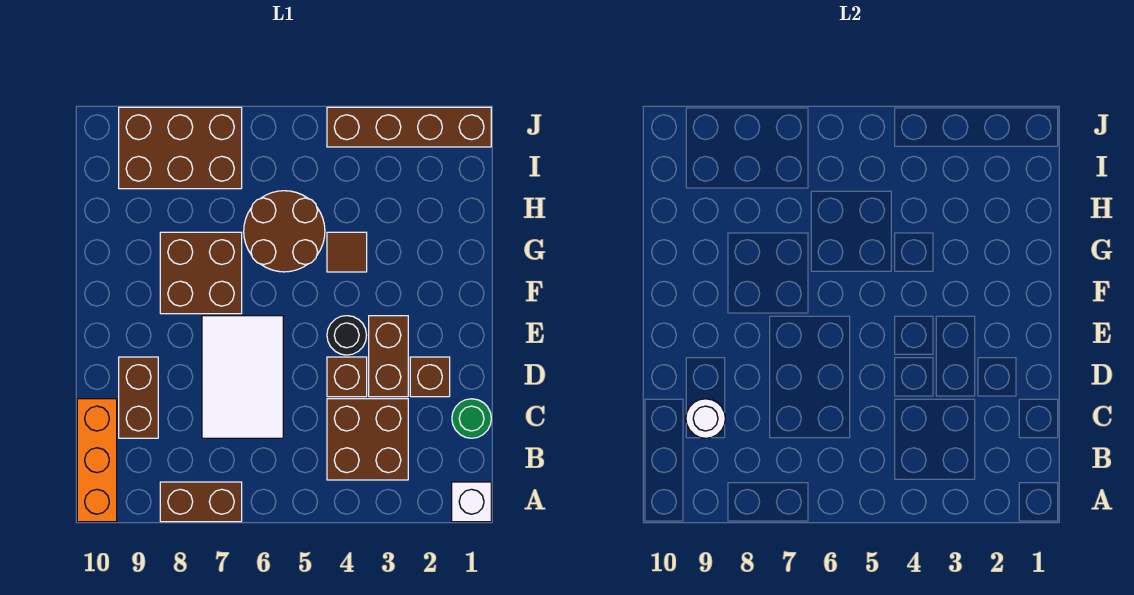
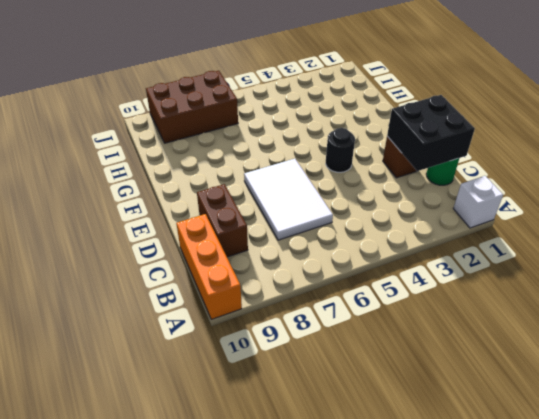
black 2x2 brick [387,95,475,171] -> none
none -> brown 1x2 brick [160,482,242,522]
none -> brown 2x2 brick [327,399,408,480]
none -> brown 1x2 brick [369,316,408,397]

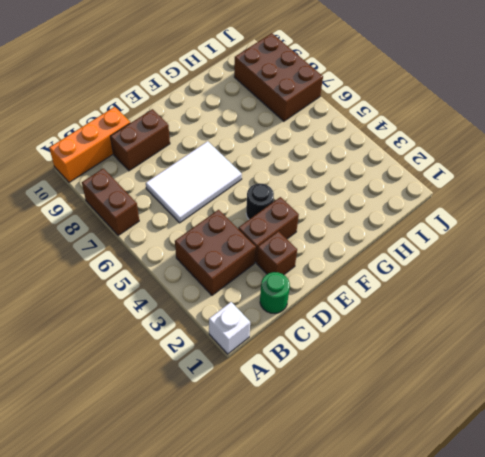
none -> brown 1x1 brick [327,357,367,397]
none -> brown 2x2 brick [160,232,242,314]
none -> brown 1x1 tile [327,232,367,272]

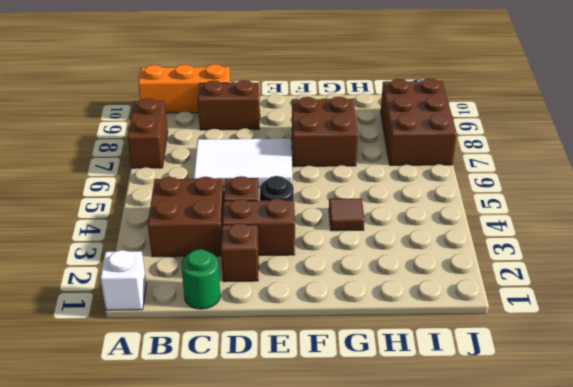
none -> brown 2x2 round brick [244,191,325,272]
none -> brown 1x4 brick [327,107,491,147]
none -> white 1x1 round brick [686,399,725,438]

